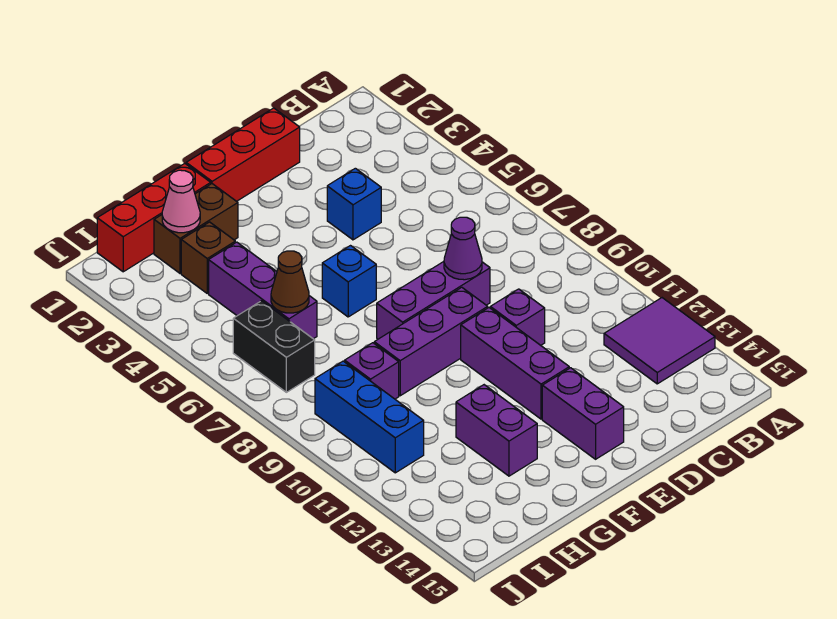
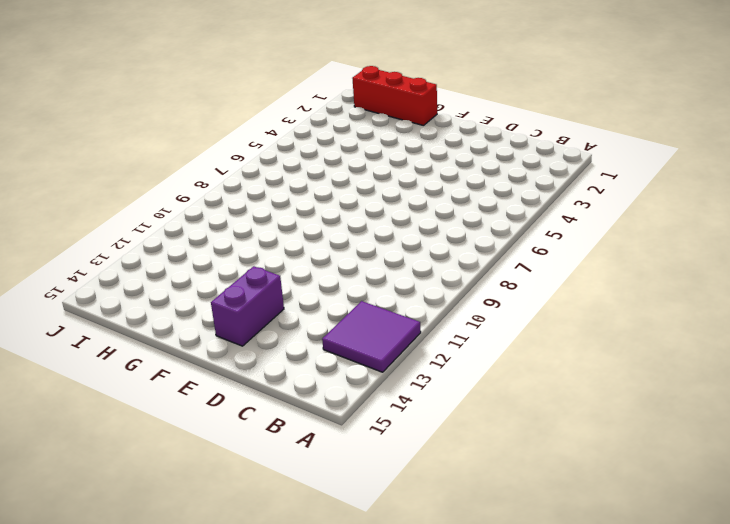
none -> red 1x3 brick [186,108,300,201]
none -> blue 1x1 brick [327,168,381,240]
none -> purple 1x3 brick [377,262,490,339]

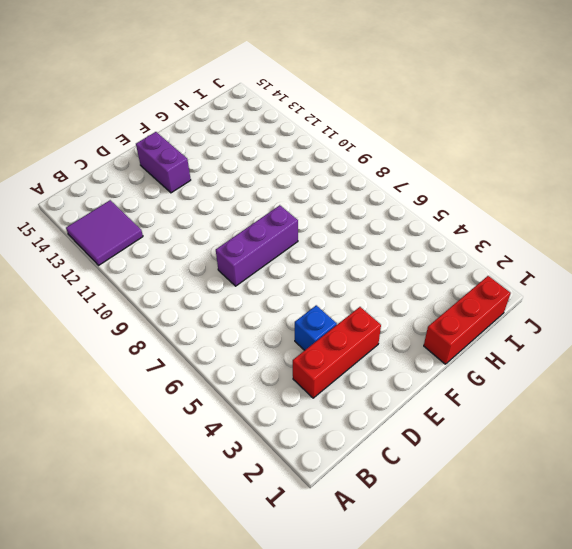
red 1x3 brick [293,307,381,398] -> red 1x3 brick moved to [186,108,300,201]
none -> purple 1x1 brick [490,289,545,345]
none -> purple 1x3 brick [374,287,488,396]
none -> purple 1x3 brick [461,308,569,419]

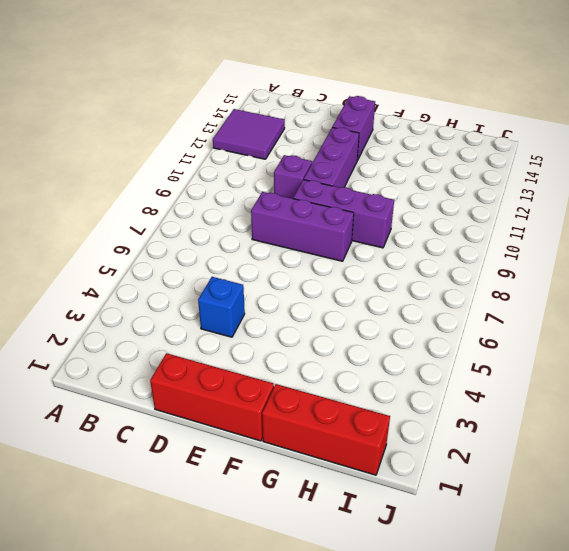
none -> blue 1x1 brick [322,246,376,317]
none -> brown 1x2 brick [154,184,238,273]
none -> purple 1x2 brick [456,385,537,476]

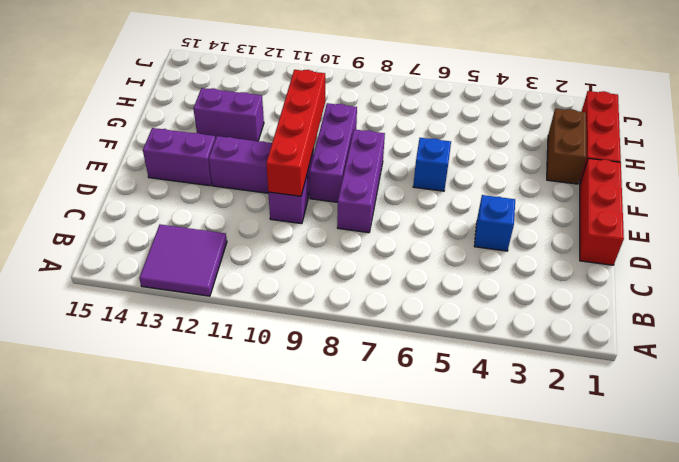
red 1x4 brick [266,70,325,196] -> none
none -> brown 1x1 brick [181,222,235,293]
none -> purple 1x3 brick [209,242,317,339]
none -> purple 1x1 brick [345,343,399,399]

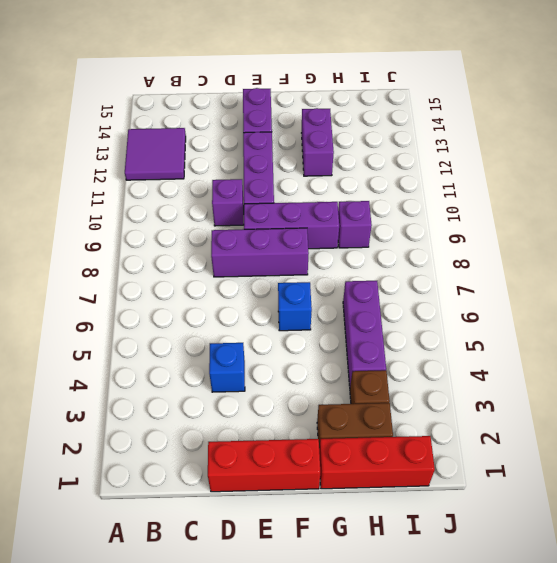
none -> black 1x2 brick [233,301,315,392]
none -> blue 1x3 brick [315,361,424,473]
none -> purple 1x1 cone [444,217,482,280]

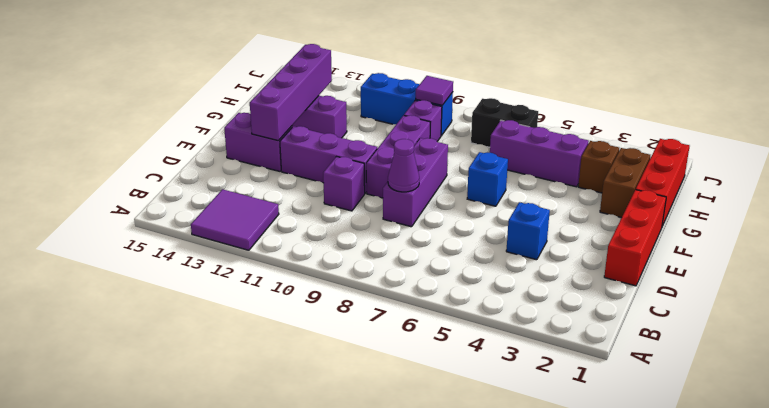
purple 1x4 brick [250,44,332,141] -> none
purple 1x1 tile [416,76,453,105] -> none
none -> pink 1x1 cone [162,170,200,233]
none -> brown 1x1 cone [271,251,309,313]

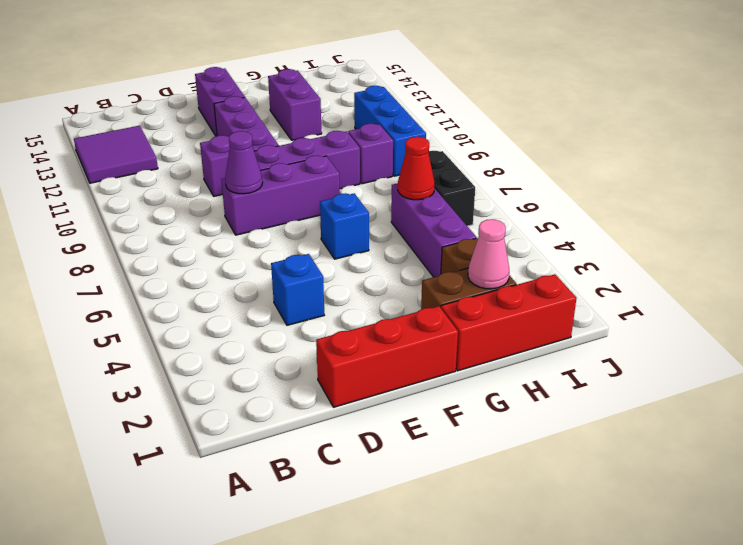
red 1x1 cone [398,137,435,200] -> brown 1x1 cone [271,251,309,313]

